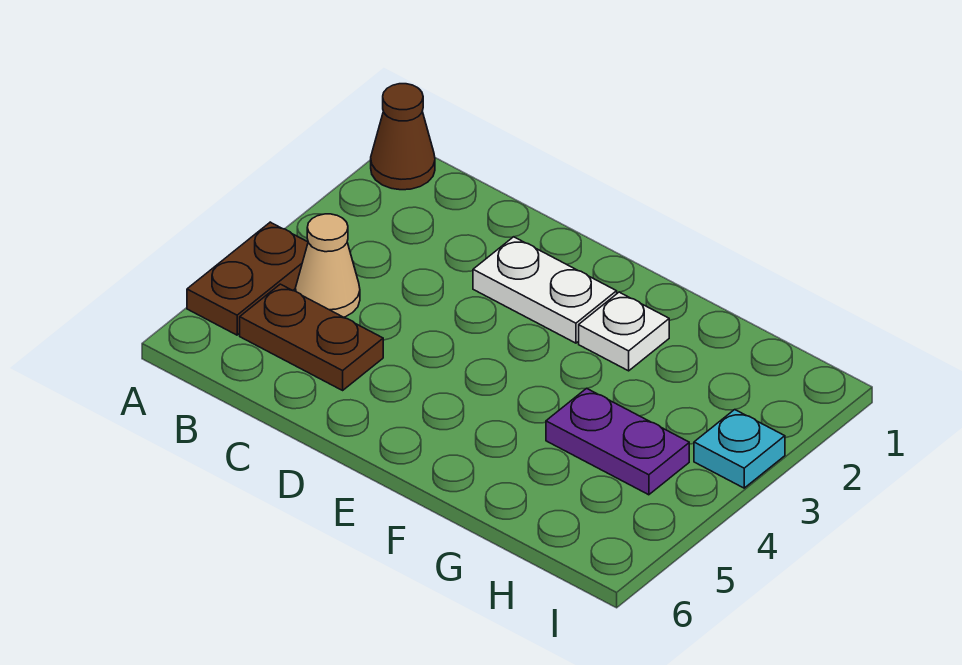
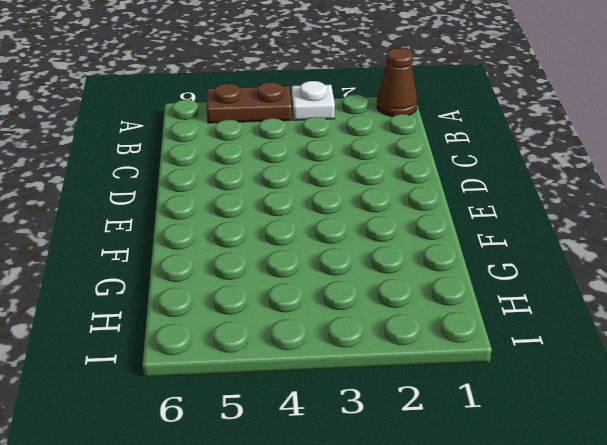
white 1x1 plate [291,81,335,120] -> white 1x1 plate moved to [579,292,669,371]
none -> tan 1x1 cone [295,214,360,317]
none -> brown 1x2 plate [240,284,383,390]

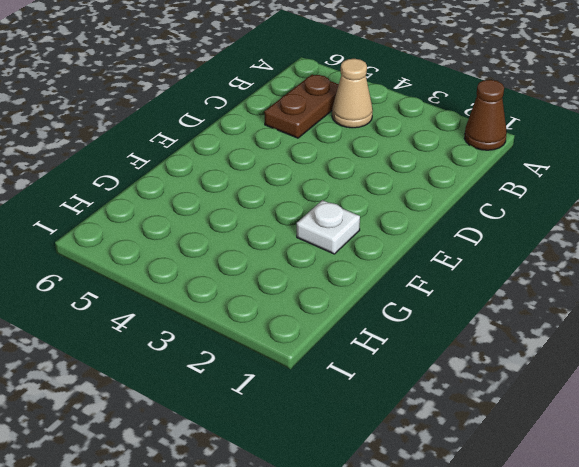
none -> brown 1x2 plate [187,222,308,335]
none -> white 1x2 plate [473,237,617,343]

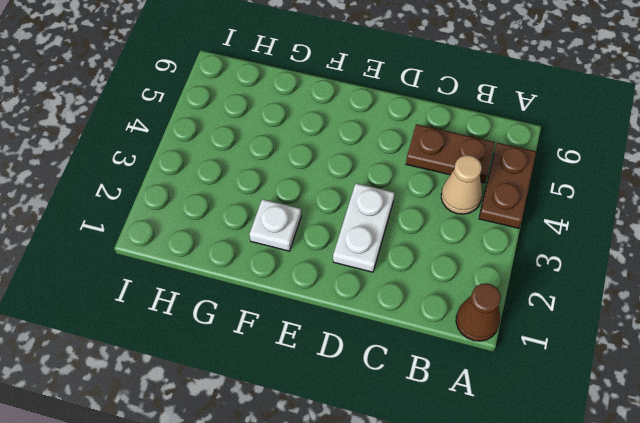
white 1x2 plate [333,183,394,272] -> white 1x2 plate turned to [473,237,617,343]
none -> purple 1x2 plate [546,388,689,495]
none -> cyan 1x1 plate [694,410,785,488]

